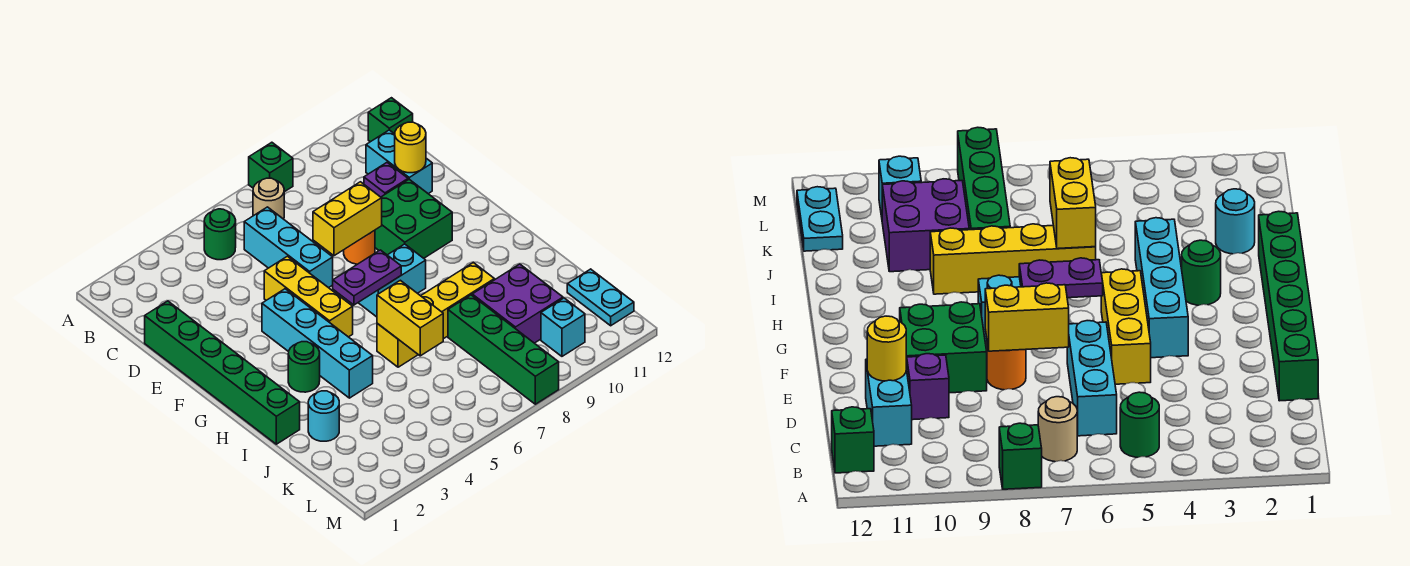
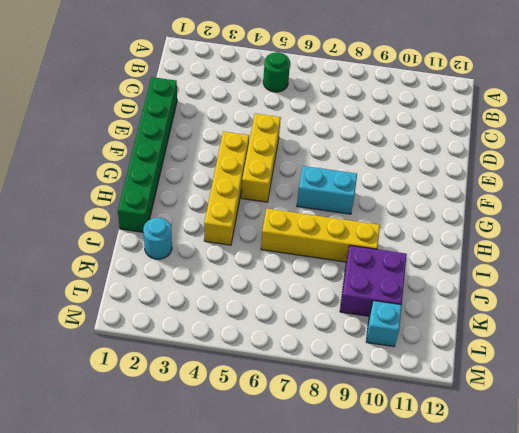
yellow 1x4 brick [204,131,249,245] -> cyan 1x4 brick [262,289,373,398]
none -> green 1x1 brick [249,142,293,192]
none -> tan 1x1 round brick [253,178,284,219]
none -> green 1x1 brick [368,98,413,142]

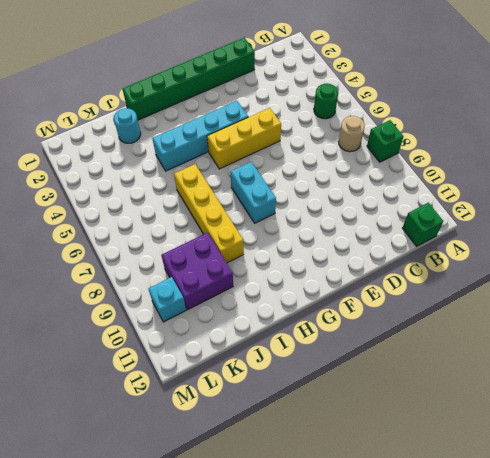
none -> cyan 1x3 brick [244,207,333,288]
none -> cyan 1x2 brick [366,130,432,194]
none -> purple 1x1 brick [364,163,408,197]

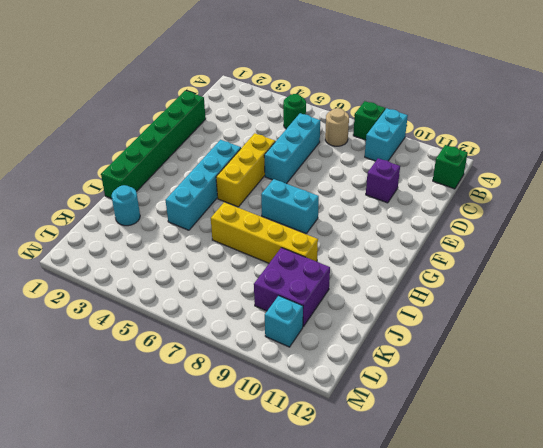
cyan 1x2 brick [365,108,408,161] -> cyan 1x2 brick moved to [366,130,432,194]
none -> orange 1x1 round brick [344,230,375,264]
none -> green 2x2 brick [375,179,452,258]
none -> green 1x1 round brick [288,342,320,392]

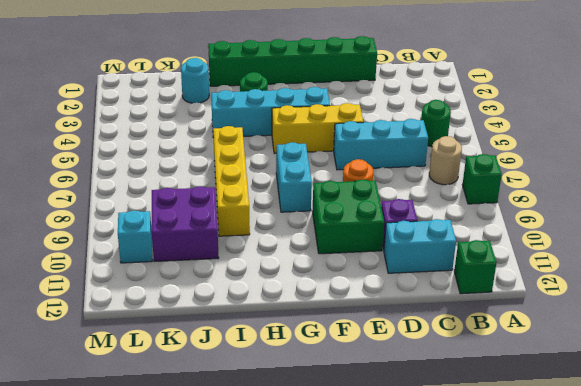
none -> green 1x4 brick [448,295,559,404]
none -> cyan 1x2 plate [567,269,634,326]
none -> yellow 1x1 round brick [395,122,426,173]

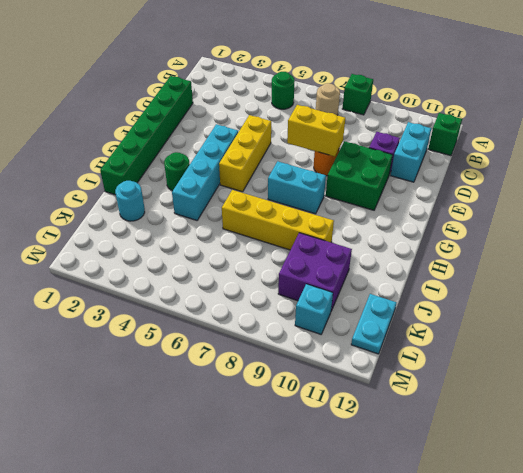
none -> cyan 1x3 brick [244,207,333,288]
none -> green 1x4 brick [448,295,559,404]
none -> yellow 1x1 round brick [395,122,426,173]

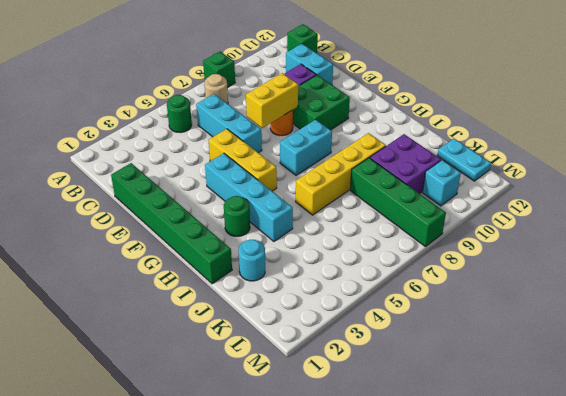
none -> yellow 1x1 round brick [395,122,426,173]
none -> purple 1x2 plate [333,250,401,305]
none -> yellow 1x2 brick [377,280,443,356]

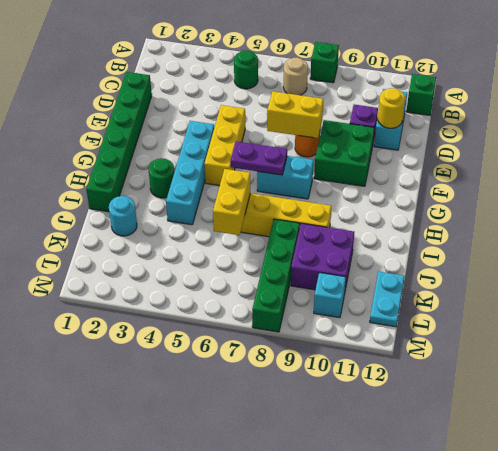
none -> cyan 1x3 brick [244,207,333,288]

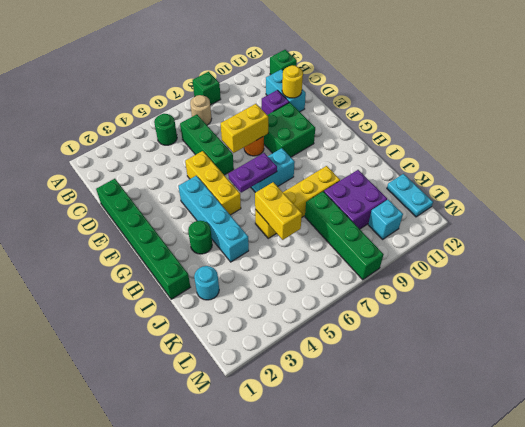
green 1x3 brick [180,114,234,175] -> cyan 1x3 brick [244,207,333,288]

